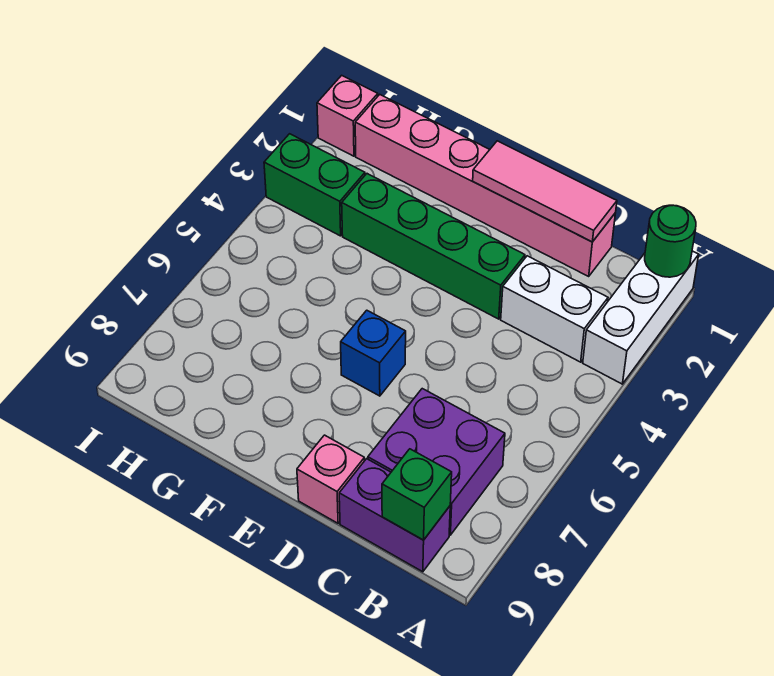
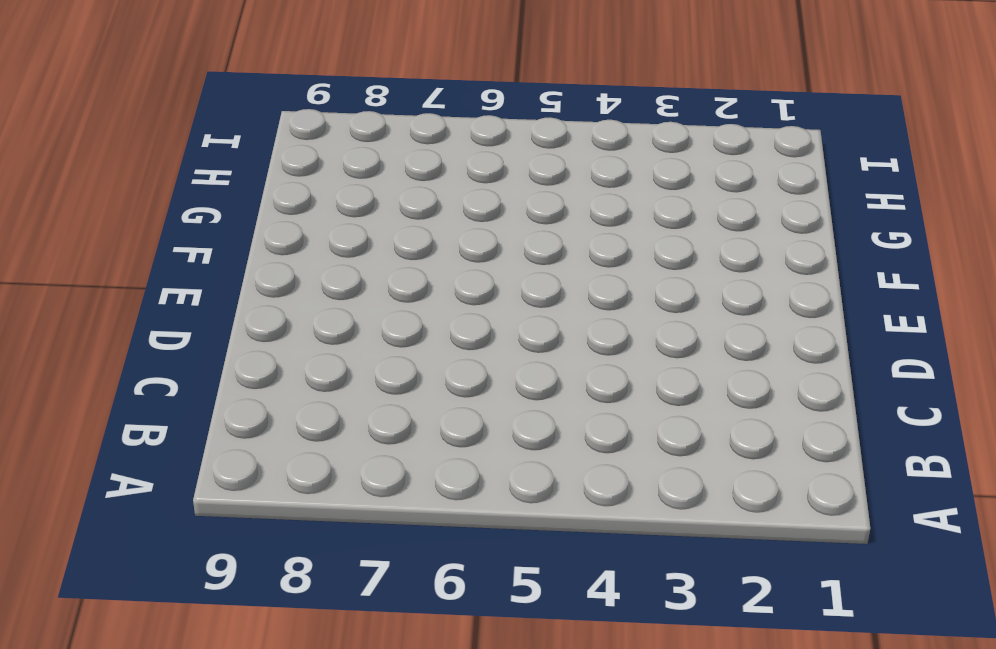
none -> white 1x3 brick [583,251,699,384]
none -> white 1x2 brick [501,256,608,362]
none -> purple 2x2 brick [368,389,505,535]

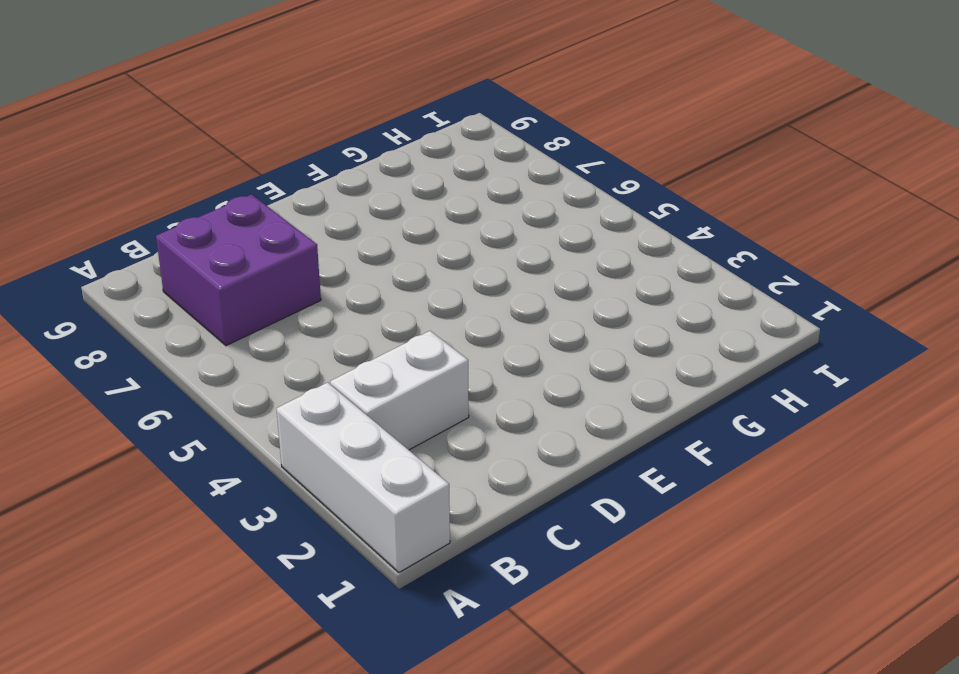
none -> purple 1x2 brick [339,459,450,572]
none -> pink 1x6 brick [355,95,615,276]
none -> green 1x4 brick [342,174,525,319]

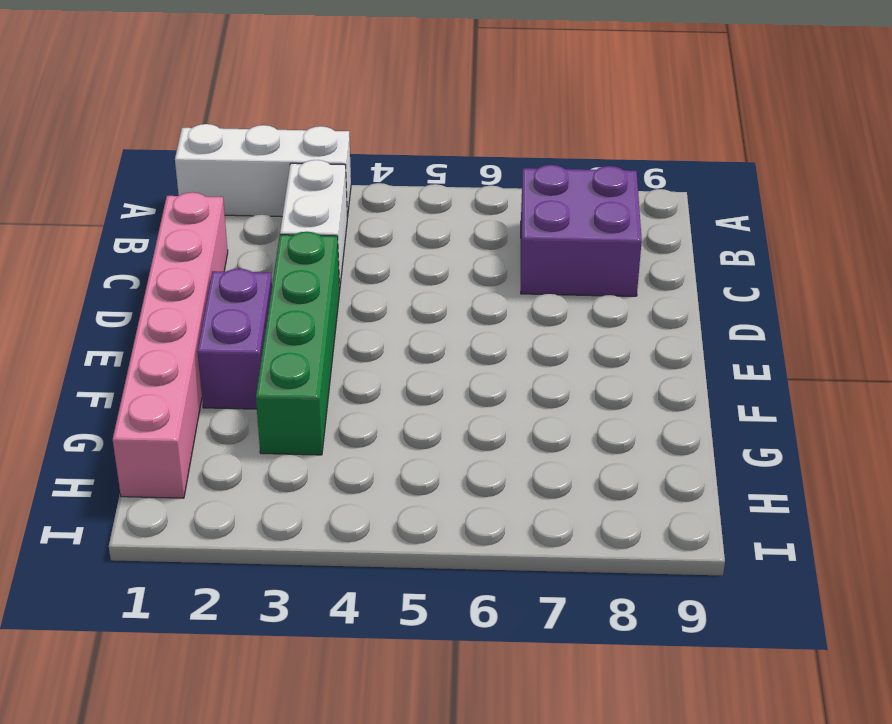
purple 1x2 brick [197,269,272,409] -> purple 1x2 brick moved to [339,459,450,572]
none -> pink 1x1 brick [297,435,364,523]
none -> blue 1x1 brick [341,310,406,396]
none -> green 1x2 brick [264,134,365,236]

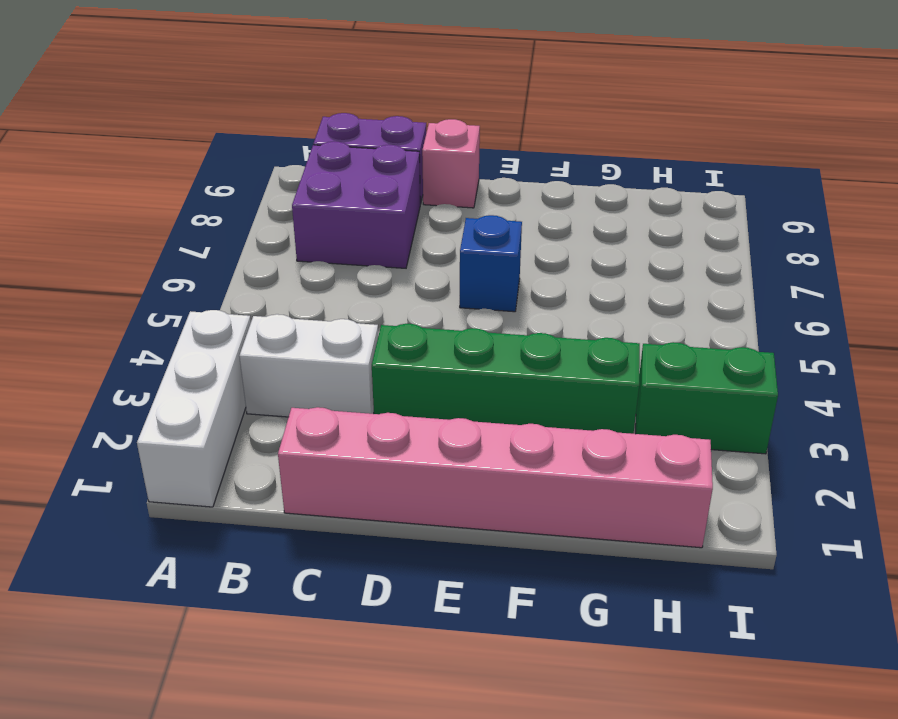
none -> pink 1x1 brick [317,75,378,156]
none -> green 1x1 round brick [645,205,696,277]
none -> green 1x1 brick [382,449,452,540]

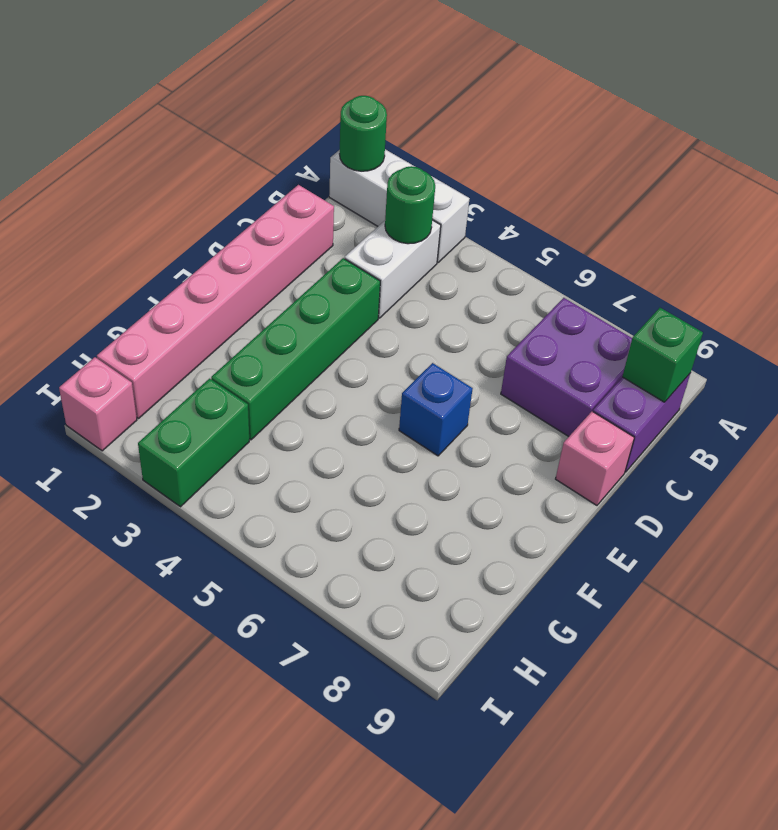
green 1x1 round brick [385,166,435,244] -> none
none -> pink 1x3 tile [473,141,617,242]

